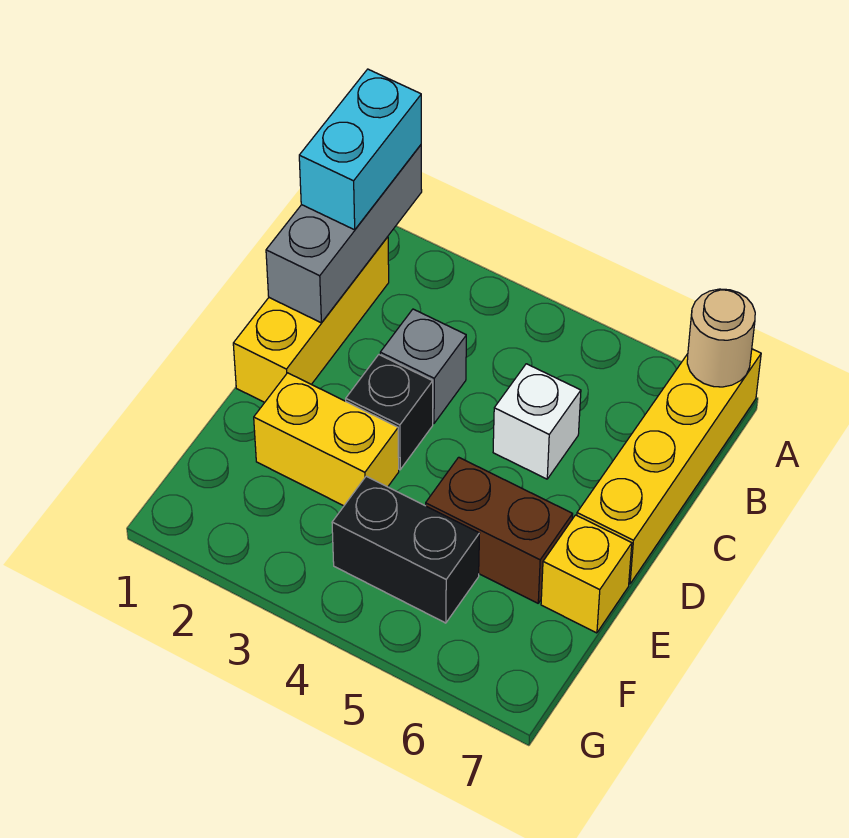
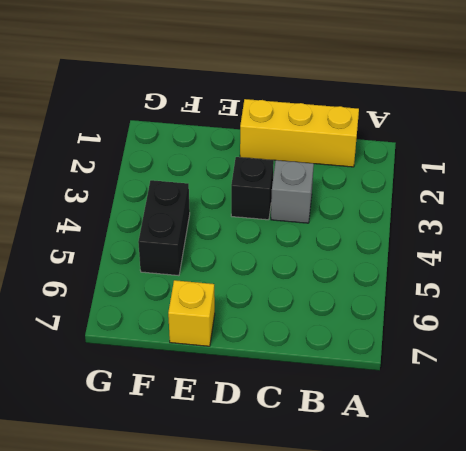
none -> yellow 1x4 brick [577,349,761,584]
none -> white 1x1 brick [493,364,581,479]
none -> yellow 1x2 brick [254,373,399,506]

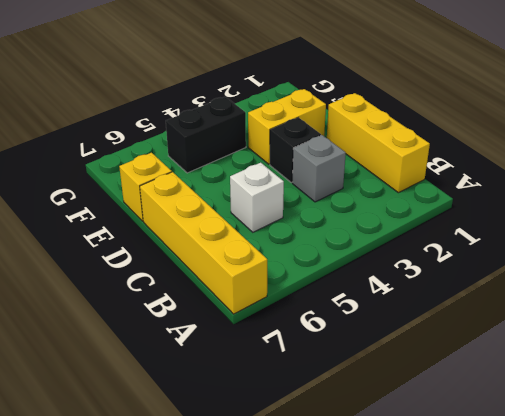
none -> brown 1x2 brick [426,457,573,603]
none -> grey 1x3 brick [266,145,422,323]
none -> tan 1x1 round brick [687,289,755,387]

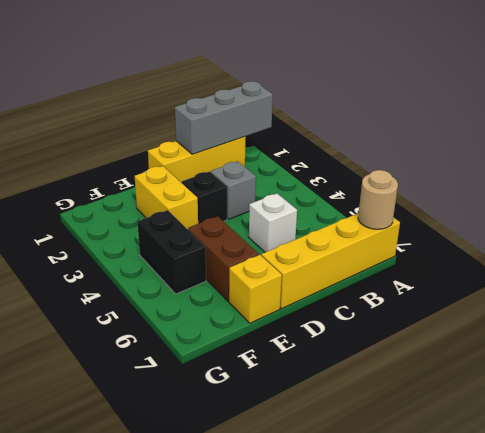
none -> cyan 1x2 brick [299,69,421,230]

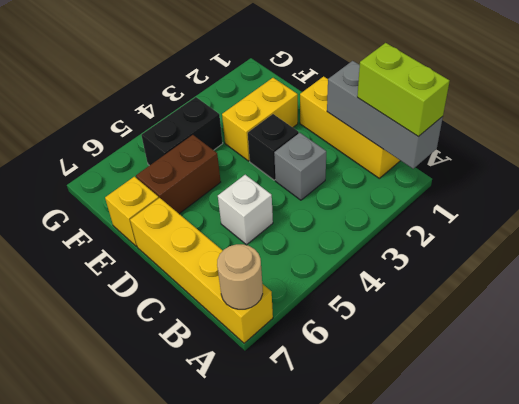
lime 1x2 brick [357,43,450,136] -> cyan 1x2 brick [299,69,421,230]

